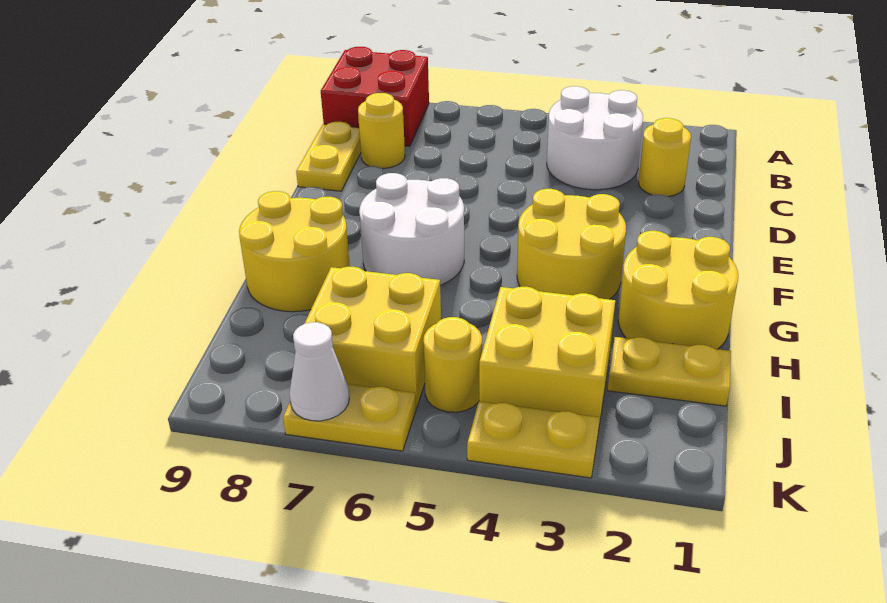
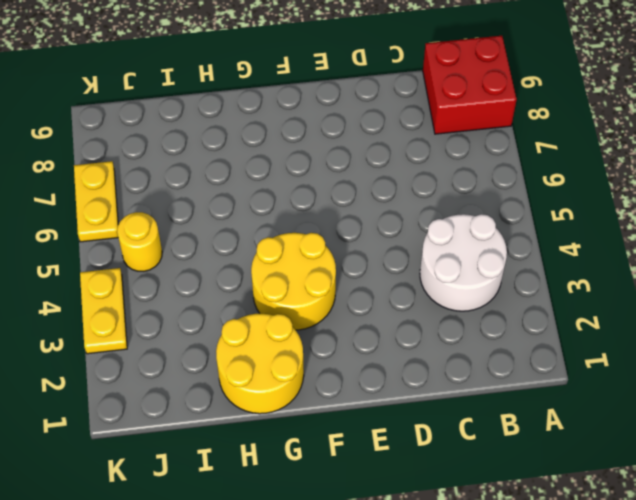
none -> yellow 1x1 round brick [639,118,691,197]
none -> yellow 1x1 round brick [358,93,405,168]
none -> yellow 1x2 plate [296,122,361,191]

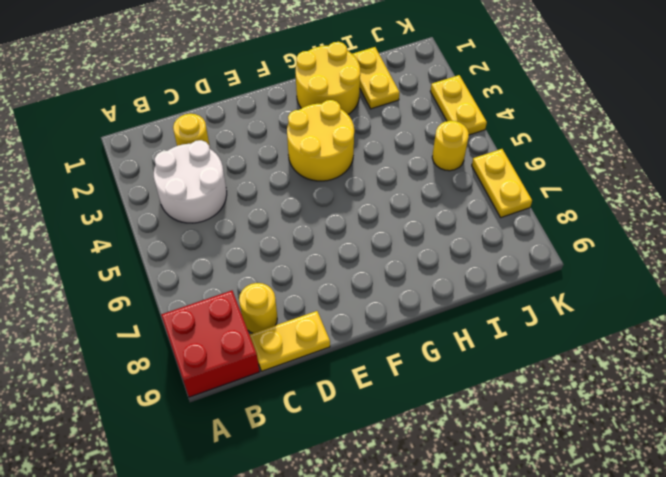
none -> white 2x2 round brick [359,173,464,285]
none -> yellow 2x2 round brick [239,191,350,312]
none -> yellow 2x2 brick [479,287,615,431]

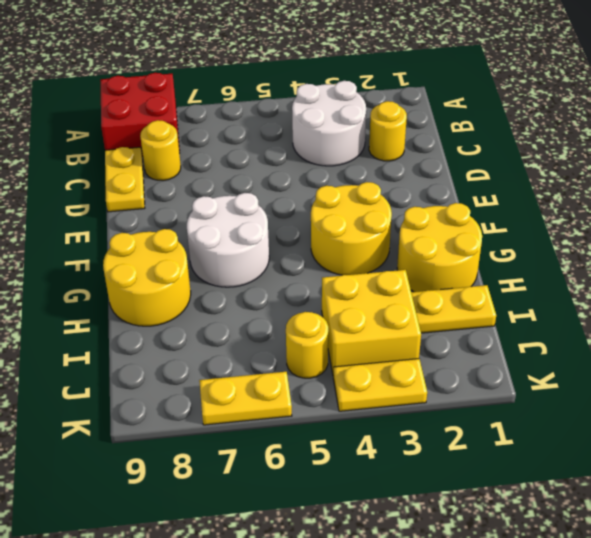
none -> yellow 2x2 brick [304,267,441,408]
none -> white 1x1 cone [289,322,349,421]

